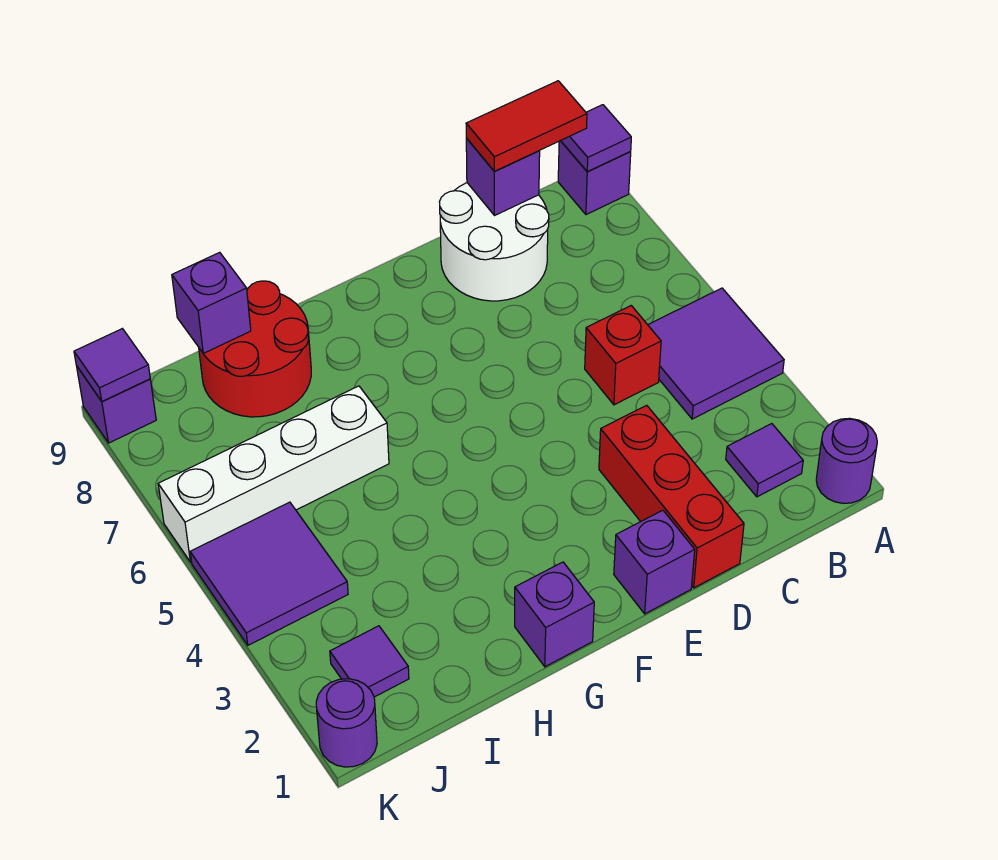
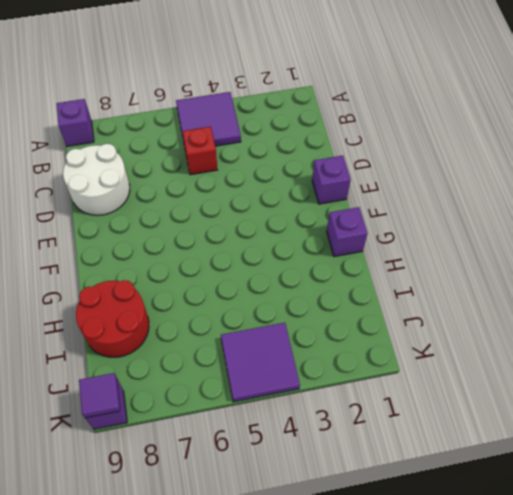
none -> purple 1x1 round brick [816,418,877,503]
none -> purple 1x1 tile [726,424,803,497]
none -> red 1x3 brick [599,405,744,588]

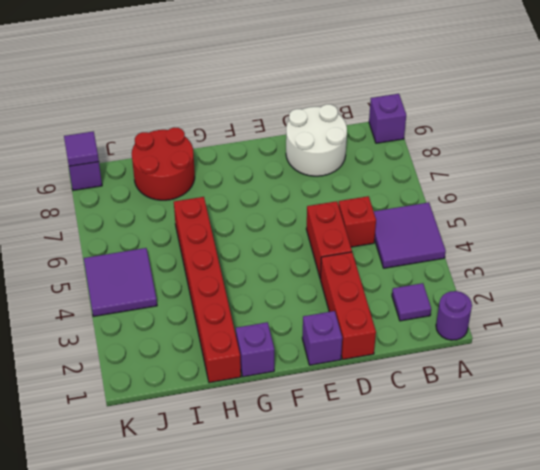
red 1x2 brick [306,201,352,279] -> none
red 1x6 brick [174,197,241,383] -> white 1x4 brick [158,386,389,562]
none -> purple 1x1 tile [330,626,409,697]
none -> purple 1x1 round brick [316,679,377,767]
none -> purple 1x1 tile [561,105,631,172]

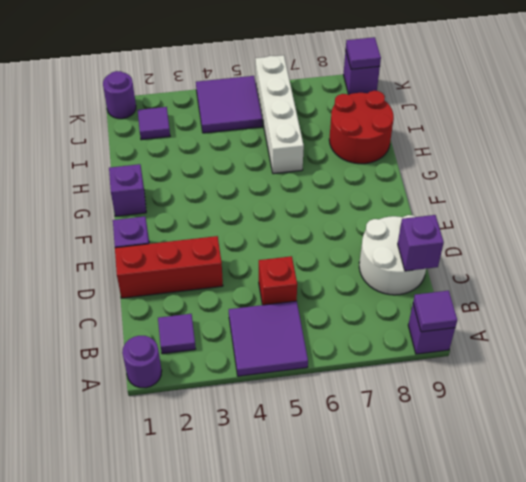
none -> purple 1x1 brick [172,252,251,353]
none -> red 1x2 tile [466,81,587,171]

